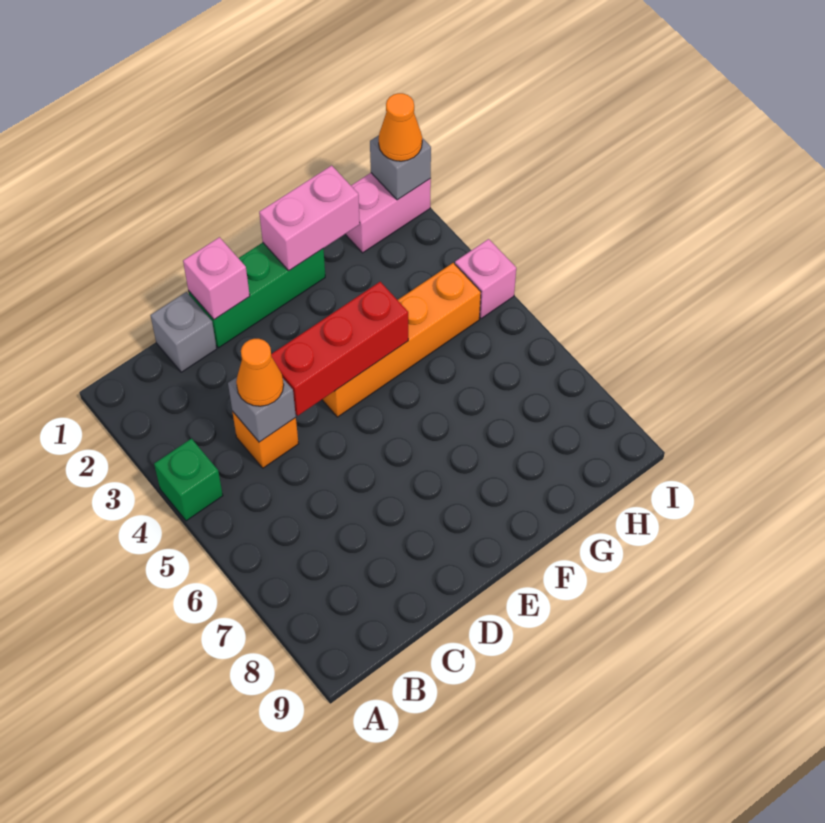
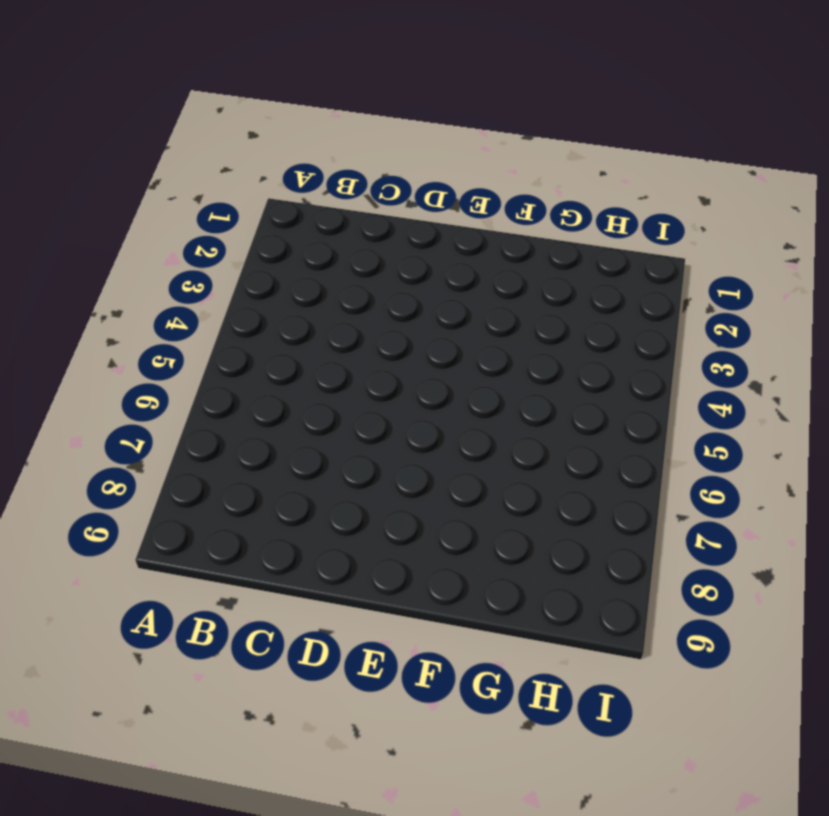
none -> green 1x1 brick [154,438,223,521]
none -> grey 1x1 brick [151,292,217,372]
none -> orange 1x1 brick [232,411,299,468]

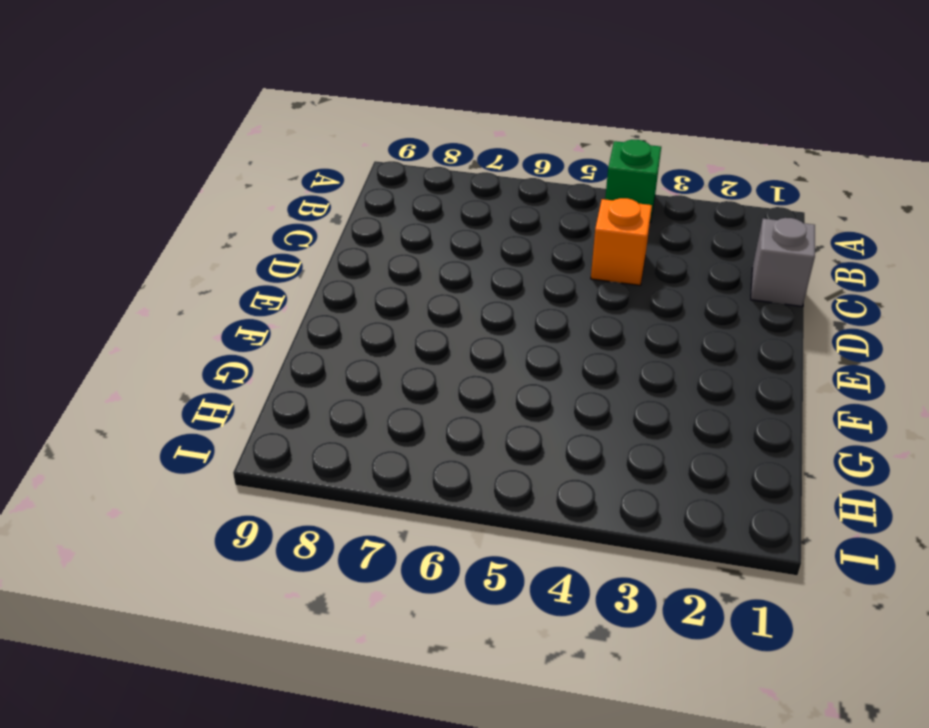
none -> green 1x3 brick [188,243,325,348]
none -> orange 1x4 brick [322,263,481,417]
none -> pink 1x2 brick [345,173,431,253]

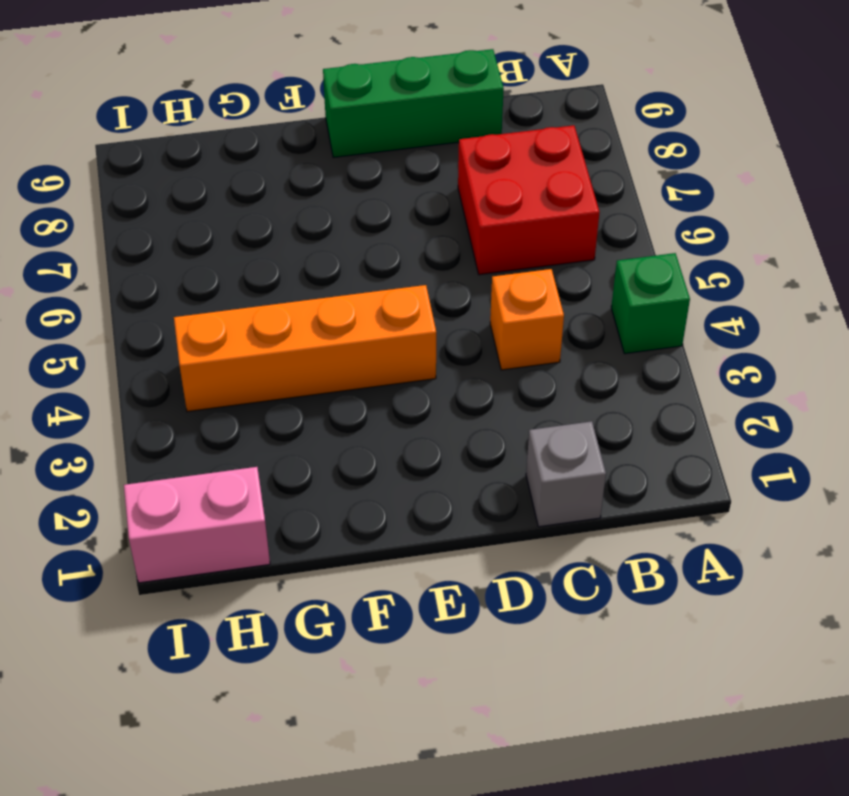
red 2x2 brick [458,125,600,275] -> none
green 1x3 brick [323,49,504,158] -> green 1x3 brick moved to [188,243,325,348]
none -> pink 1x1 brick [455,239,516,319]
none -> grey 1x1 brick [228,377,296,442]
none -> pink 1x1 brick [183,237,250,320]

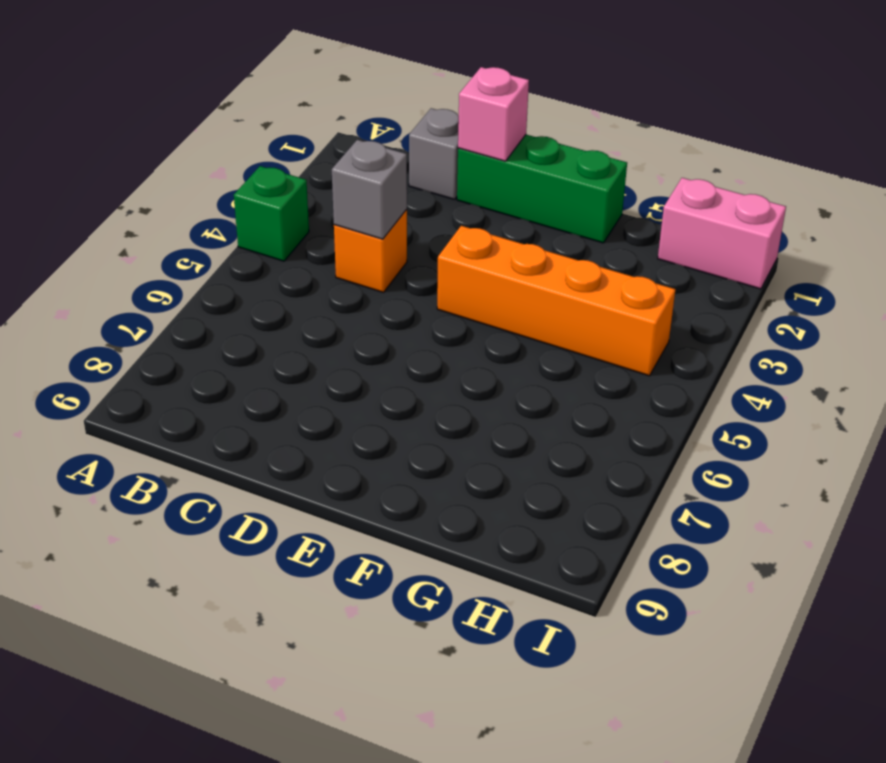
none -> pink 1x1 brick [455,239,516,319]
none -> red 1x3 brick [271,282,408,416]
none -> pink 1x2 brick [259,165,360,270]

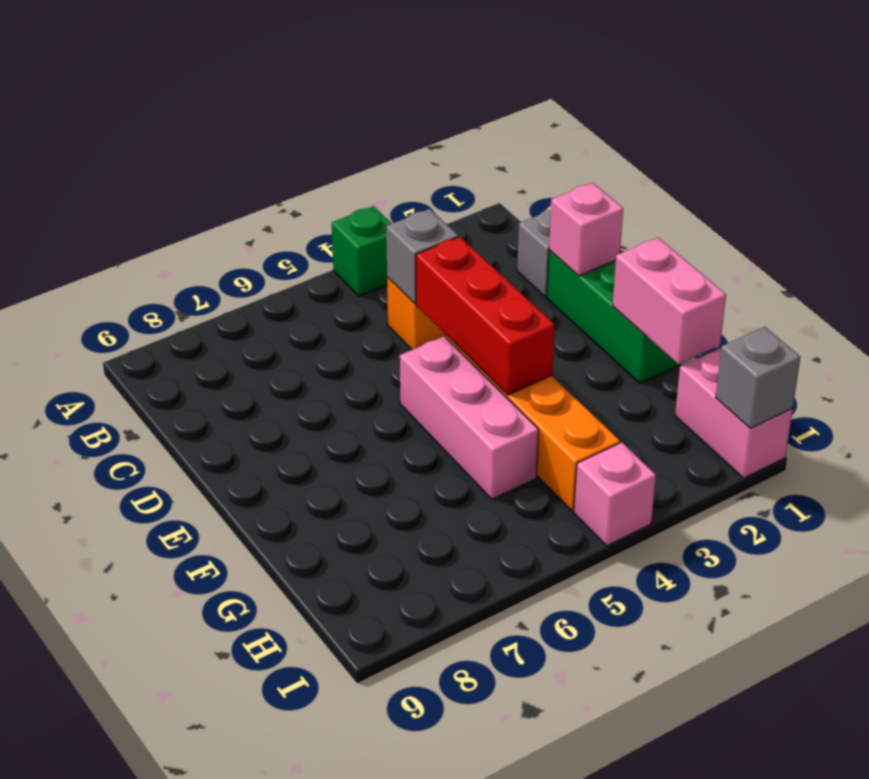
pink 1x3 brick [400,336,539,499] -> none
none -> orange 1x1 cone [236,339,284,406]
none -> orange 1x1 cone [379,93,422,161]

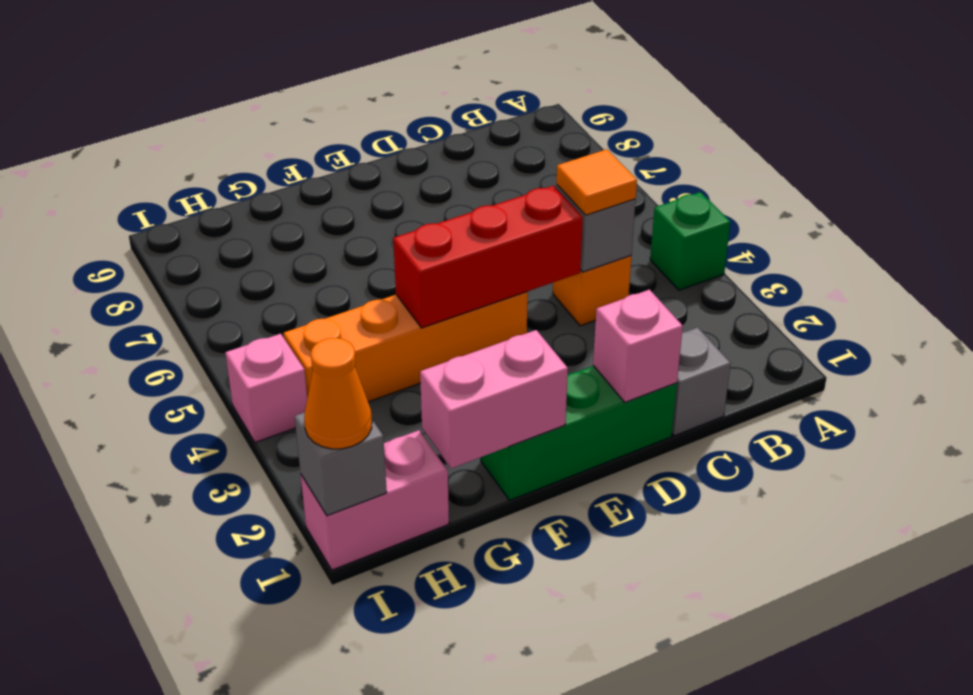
orange 1x1 tile [557,149,637,215] -> orange 1x1 cone [236,339,284,406]

